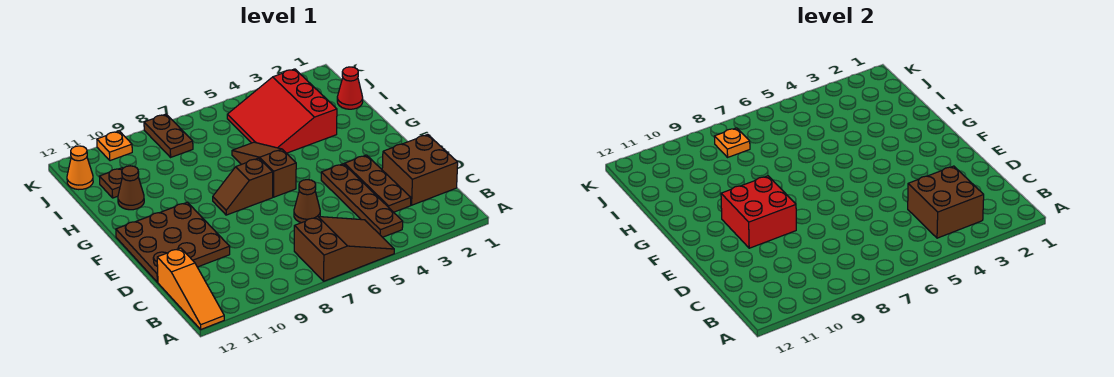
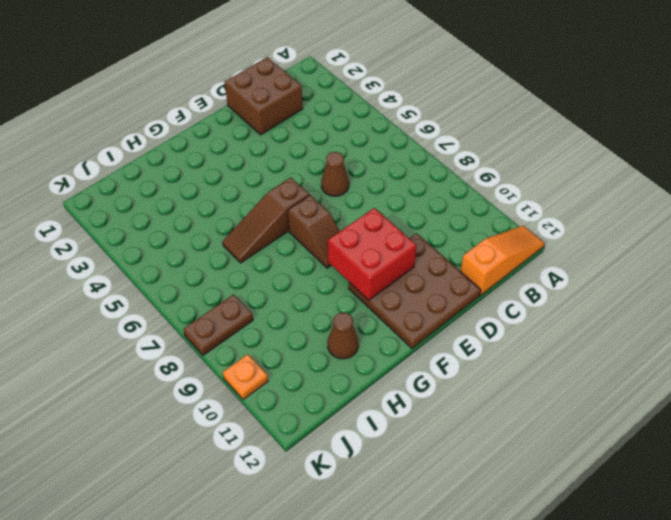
none -> brown 2x3 slope [294,217,394,281]
none -> brown 1x4 plate [321,164,403,237]
none -> brown 1x3 plate [345,155,411,212]

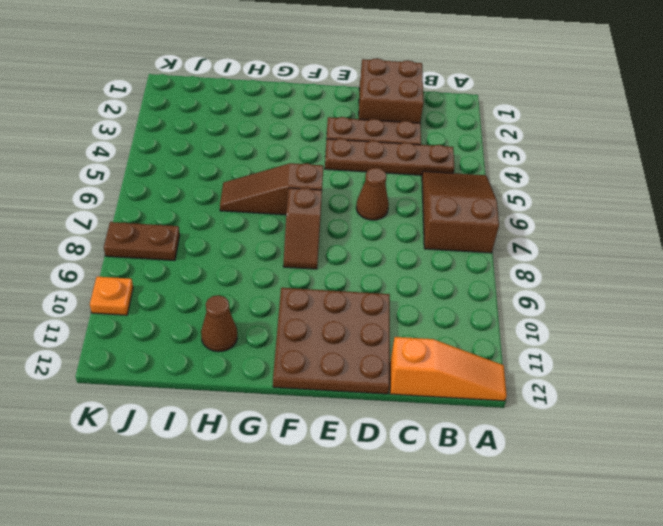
none -> red 3x3 slope [227,69,337,153]
none -> red 1x1 cone [337,67,363,109]
none -> brown 1x1 plate [99,168,123,198]

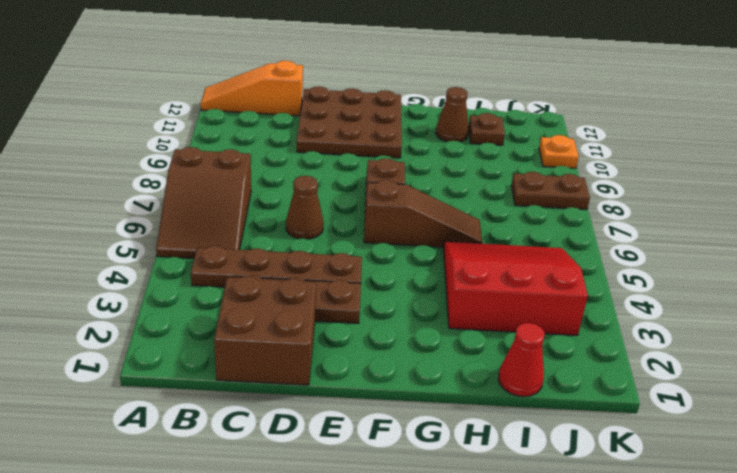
none -> orange 1x1 cone [67,146,93,190]
none -> brown 2x2 brick [908,166,984,238]
none -> red 2x2 brick [721,176,796,248]

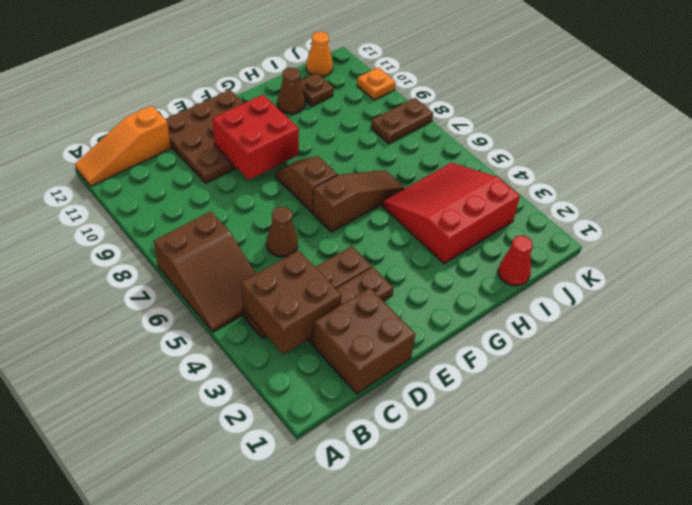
none -> orange 1x1 plate [714,128,750,157]

